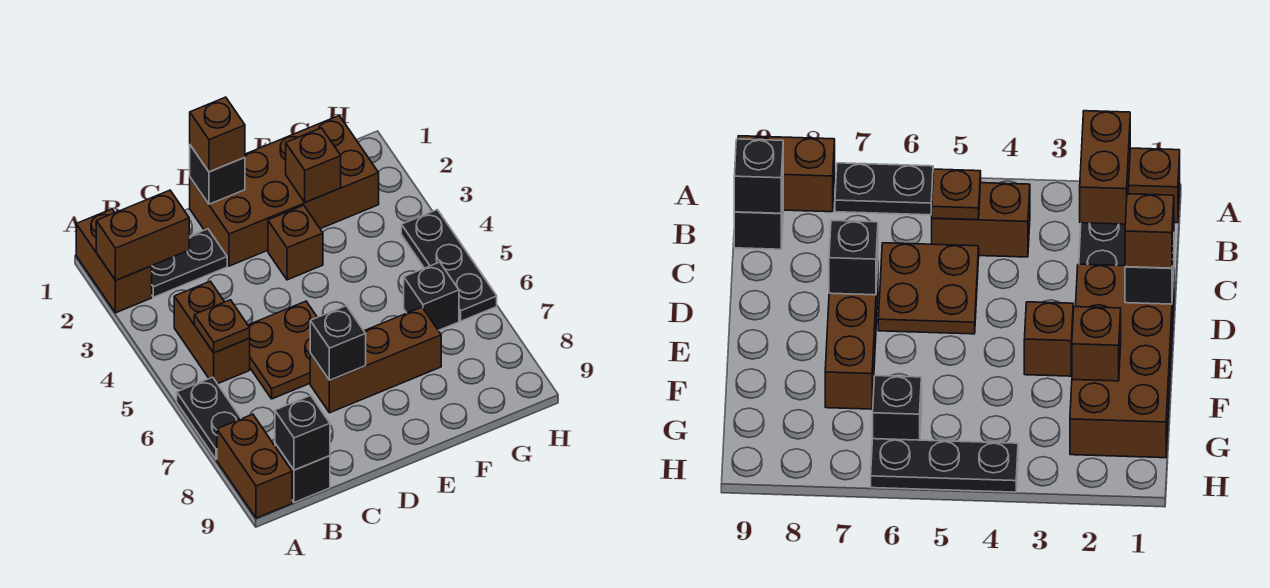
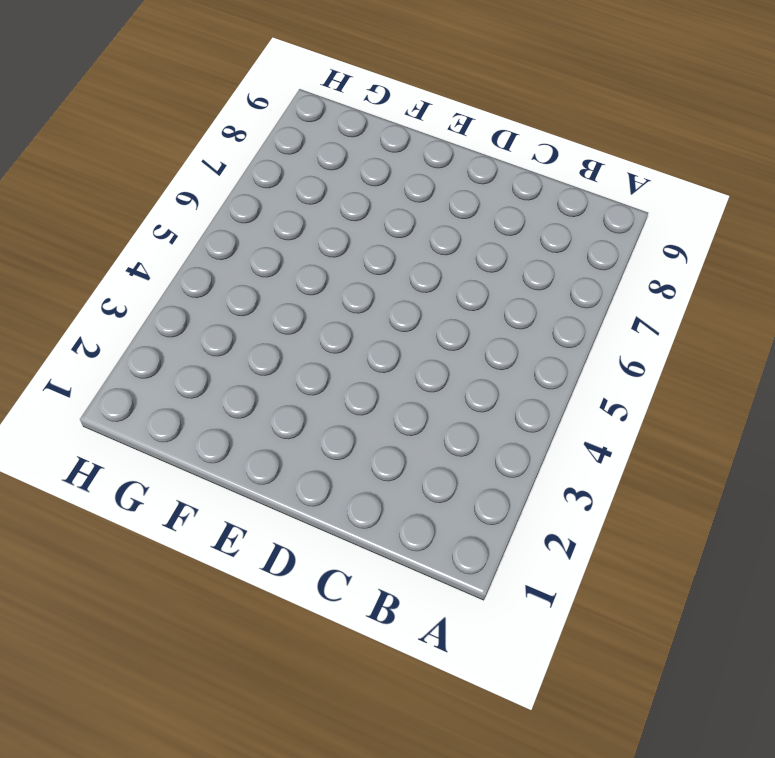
none -> brown 1x2 brick [76,209,152,313]
none -> black 1x2 plate [177,377,241,459]
none -> brown 1x2 brick [217,414,292,518]

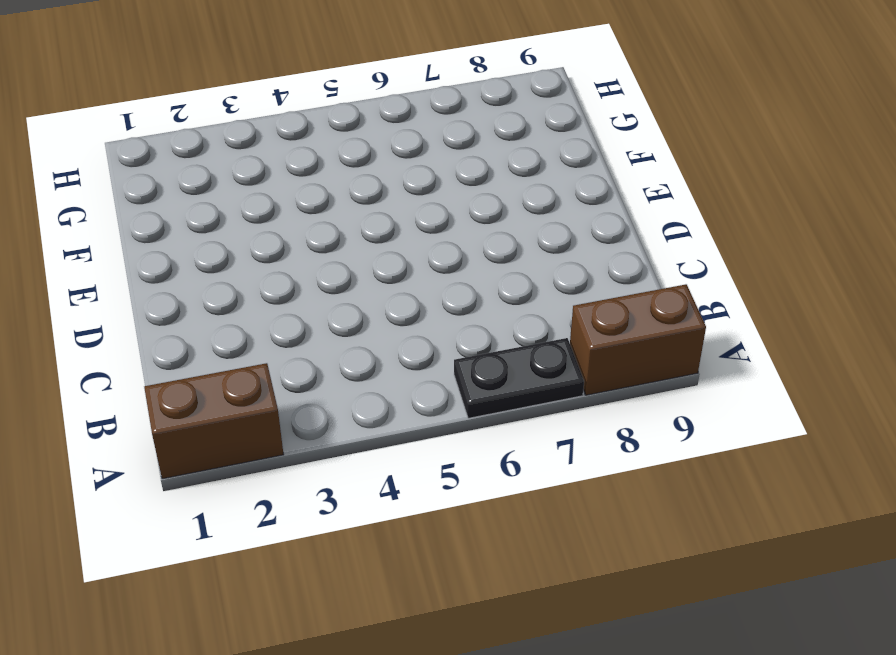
none -> black 1x2 plate [152,229,227,297]
none -> brown 1x2 brick [174,281,250,384]
none -> black 1x1 brick [275,443,330,503]

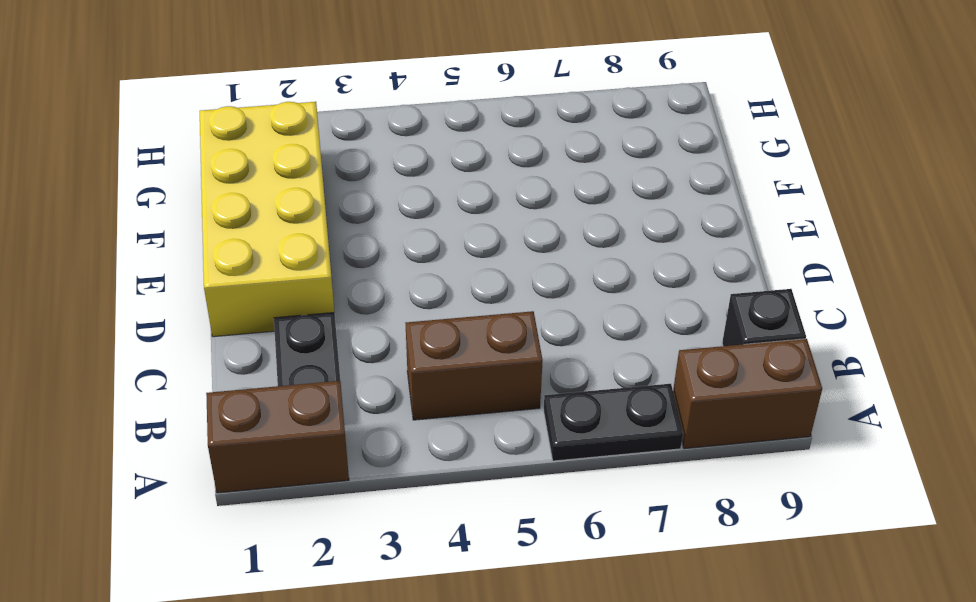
yellow 2x4 brick [200,102,334,337] -> brown 2x4 brick [190,116,379,266]
none -> brown 2x2 plate [248,301,317,399]
none -> brown 1x3 brick [310,307,441,413]
none -> brown 1x1 brick [268,205,323,280]

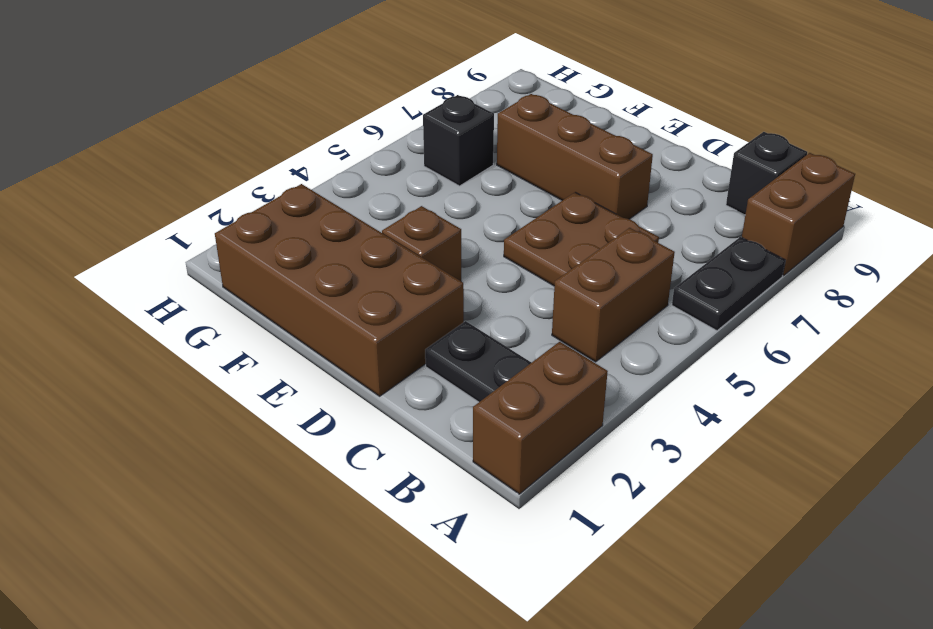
none -> black 1x3 plate [401,210,497,321]
none -> brown 1x2 brick [96,190,189,281]
none -> brown 1x1 plate [194,300,250,353]

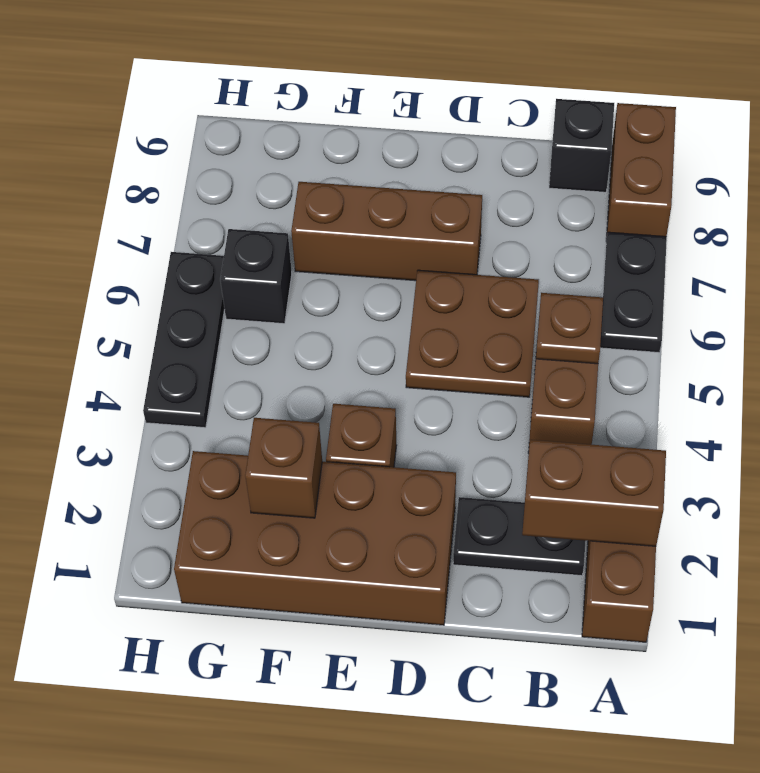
none -> black 1x1 brick [275,396,330,470]
none -> black 1x1 brick [190,145,245,204]
none -> black 1x1 brick [310,306,366,380]

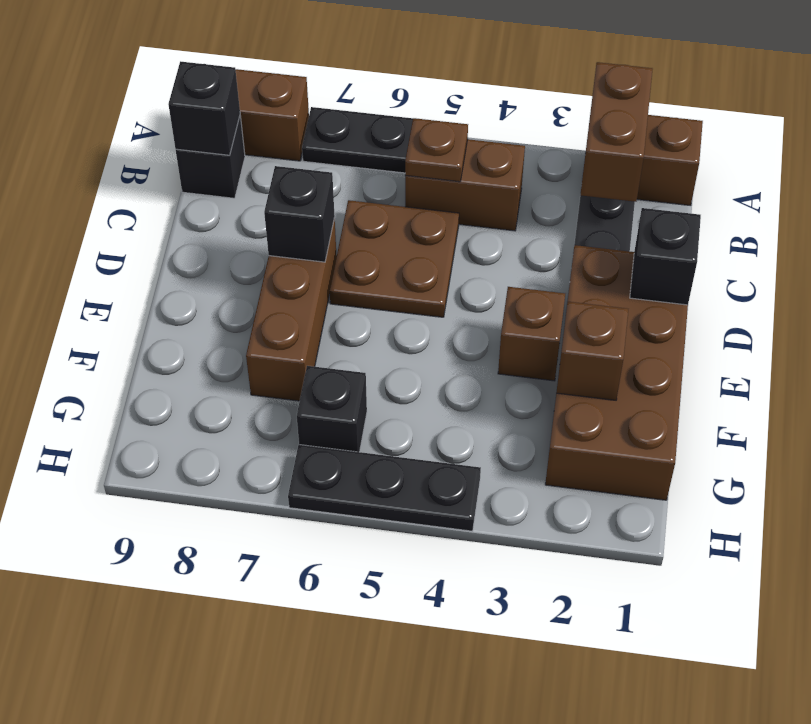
none -> brown 1x1 brick [190,97,245,172]

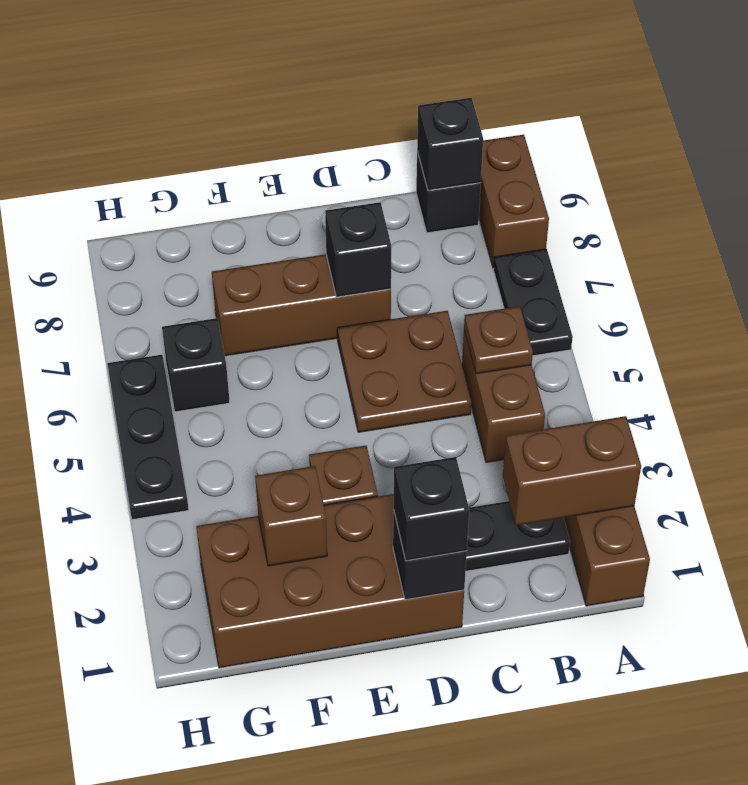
black 1x1 brick [394,457,469,561] -> brown 1x1 brick [190,97,245,172]

